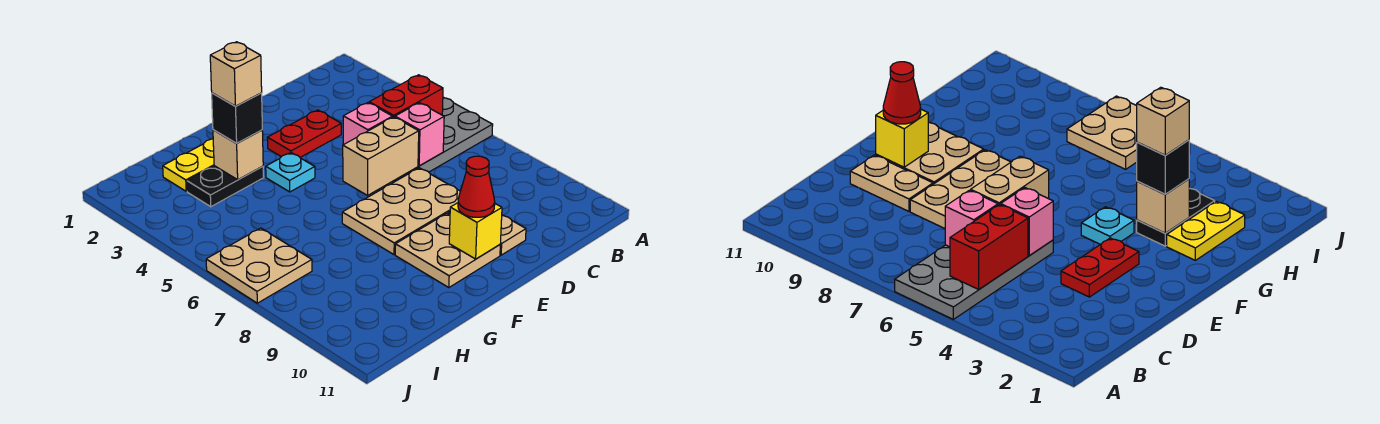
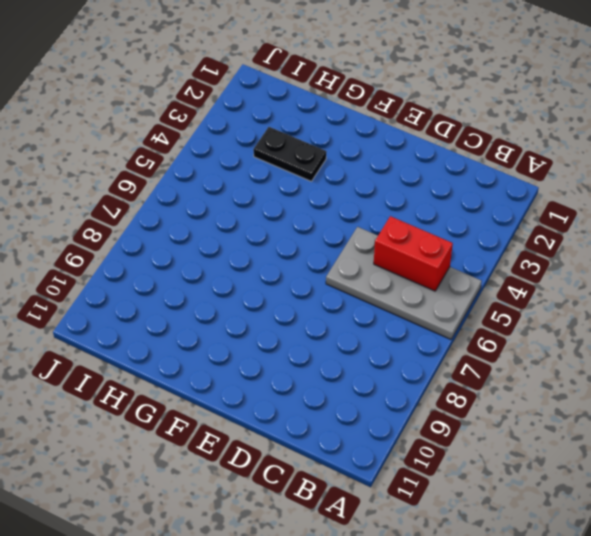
none -> red 1x2 plate [267,110,341,157]
none -> tan 2x3 plate [342,168,460,255]
none -> tan 1x2 plate [448,212,526,255]

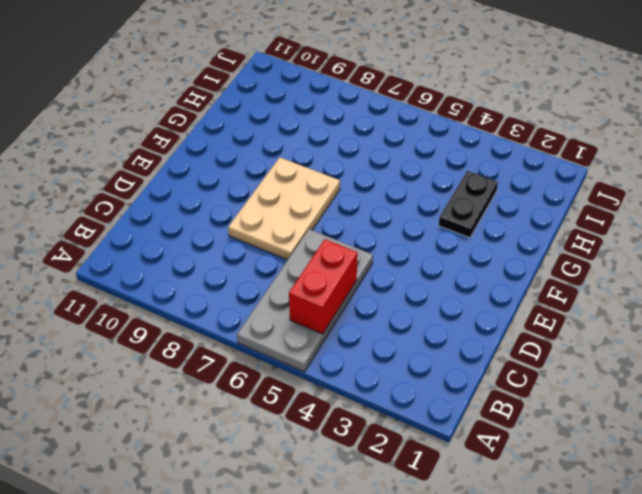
none -> red 1x2 plate [267,110,341,157]
none -> tan 1x2 plate [448,212,526,255]
none -> tan 2x2 plate [395,213,500,288]

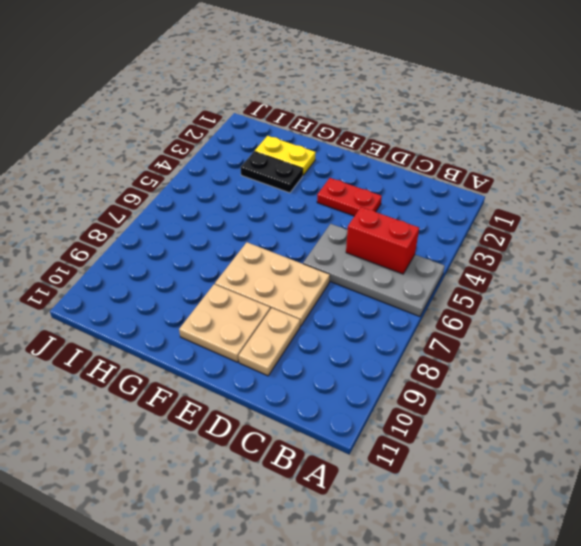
none -> cyan 1x1 plate [266,153,315,192]
none -> tan 2x2 plate [206,228,312,303]
none -> pink 1x1 brick [395,103,444,166]

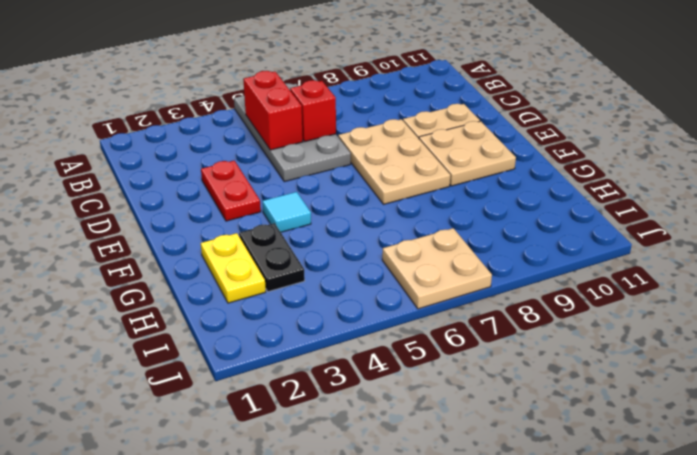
red 1x1 brick [290,80,336,142] -> pink 1x1 brick [395,103,444,166]
cyan 1x1 tile [263,192,311,232] -> cyan 1x1 plate [266,153,315,192]
none -> pink 1x1 brick [343,103,393,145]
none -> tan 1x2 brick [343,117,419,195]
none -> yellow 1x1 brick [449,203,502,259]

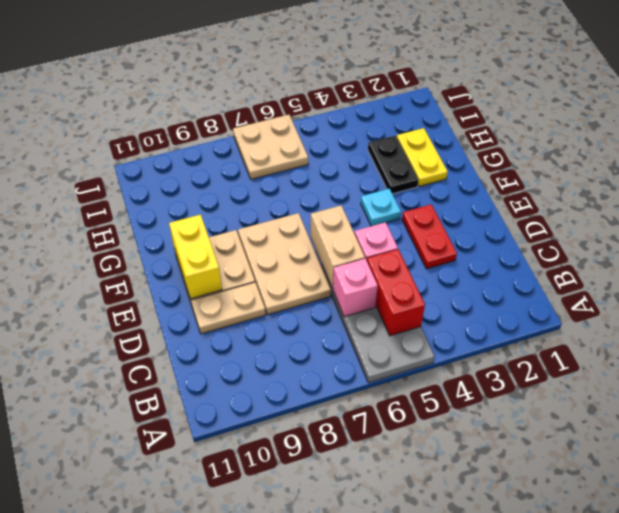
yellow 1x2 brick [169,215,222,299] -> yellow 1x1 brick [449,203,502,259]
none -> tan 1x1 brick [213,130,263,180]
none -> red 1x1 cone [458,156,495,217]
none -> black 1x1 brick [212,93,262,143]

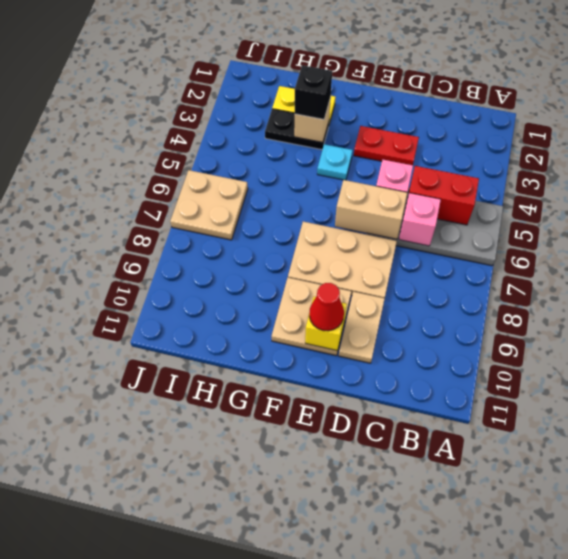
none -> tan 1x1 brick [210,42,262,106]

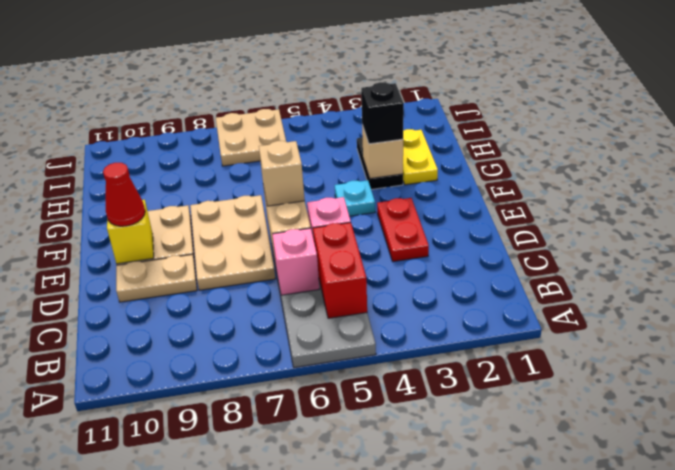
tan 1x1 brick [259,141,305,206] -> tan 1x1 brick moved to [210,42,262,106]

